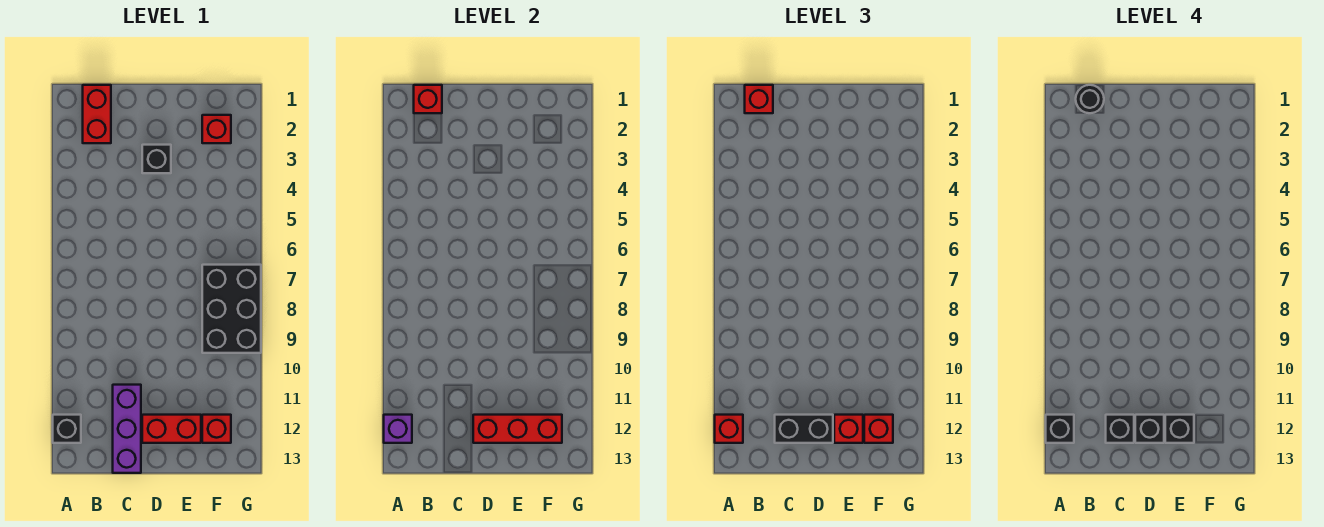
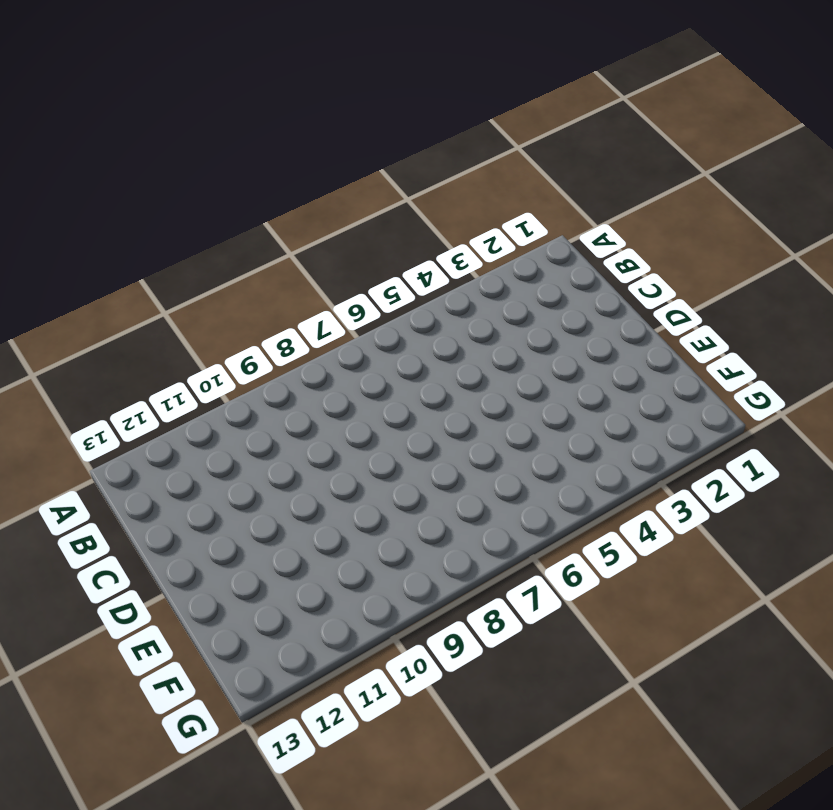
none -> black 1x1 brick [53,415,81,443]
none -> red 1x2 brick [83,85,111,143]
none -> purple 1x3 brick [113,385,141,473]

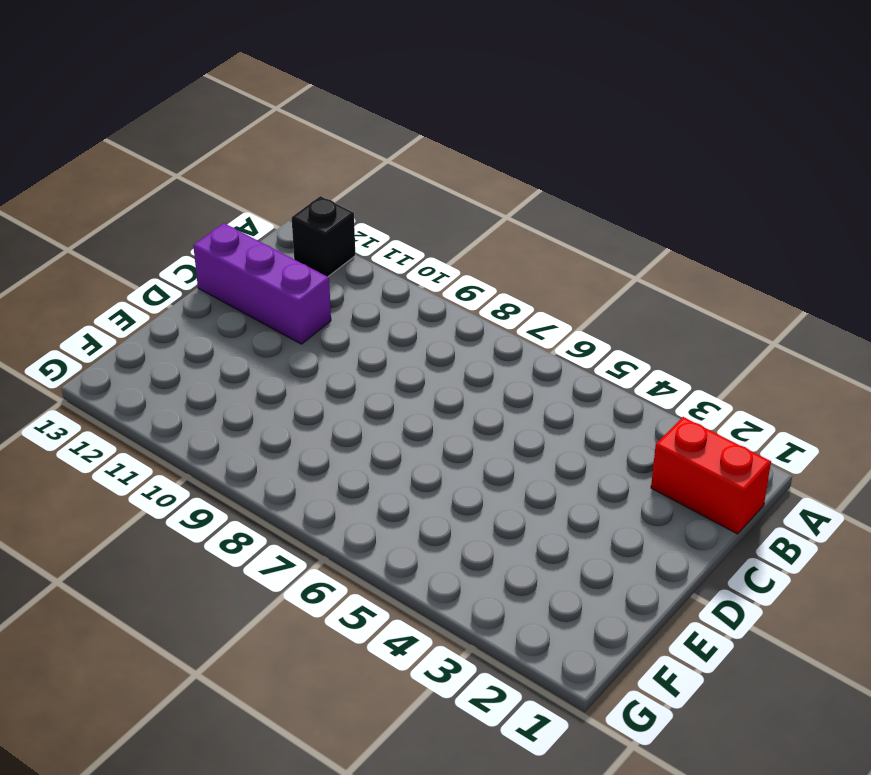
none -> black 1x1 brick [142,145,171,173]
none -> red 1x2 brick [142,415,201,443]
none -> red 1x1 brick [202,115,231,143]

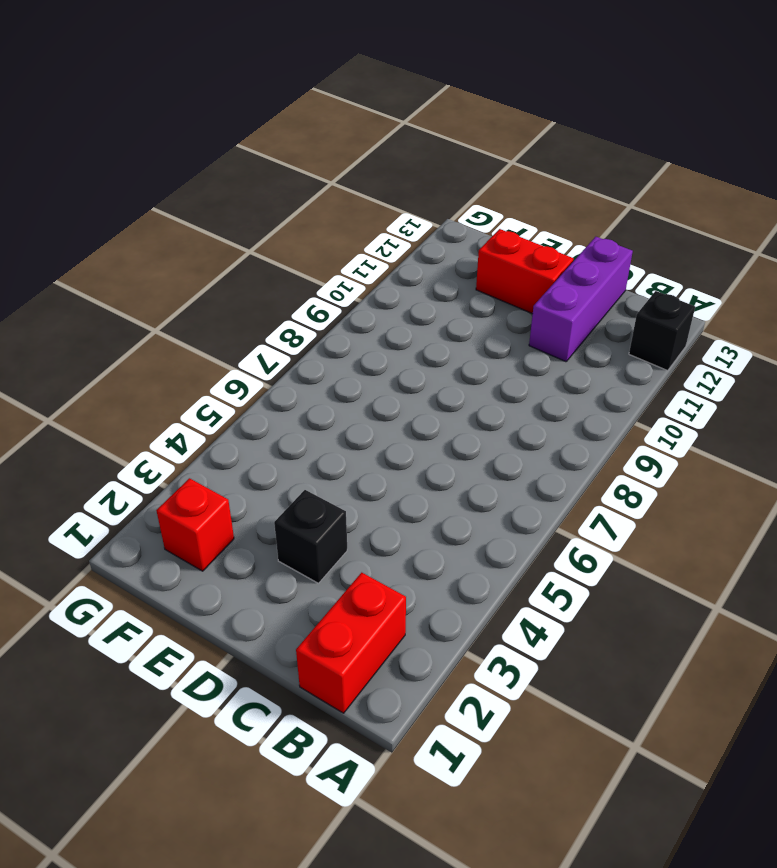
none -> black 2x3 brick [202,265,261,353]
none -> red 1x1 brick [202,415,231,443]
none -> purple 1x1 brick [384,415,412,443]

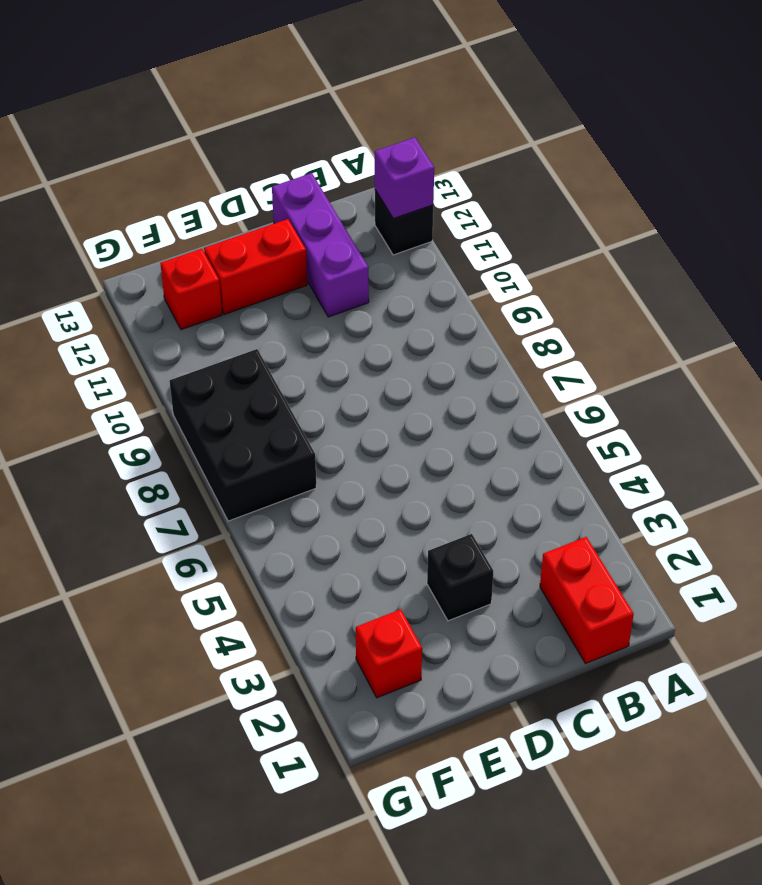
none -> red 1x1 brick [414,85,442,113]
none -> red 1x3 brick [473,415,562,443]
none -> red 1x1 brick [715,415,743,443]

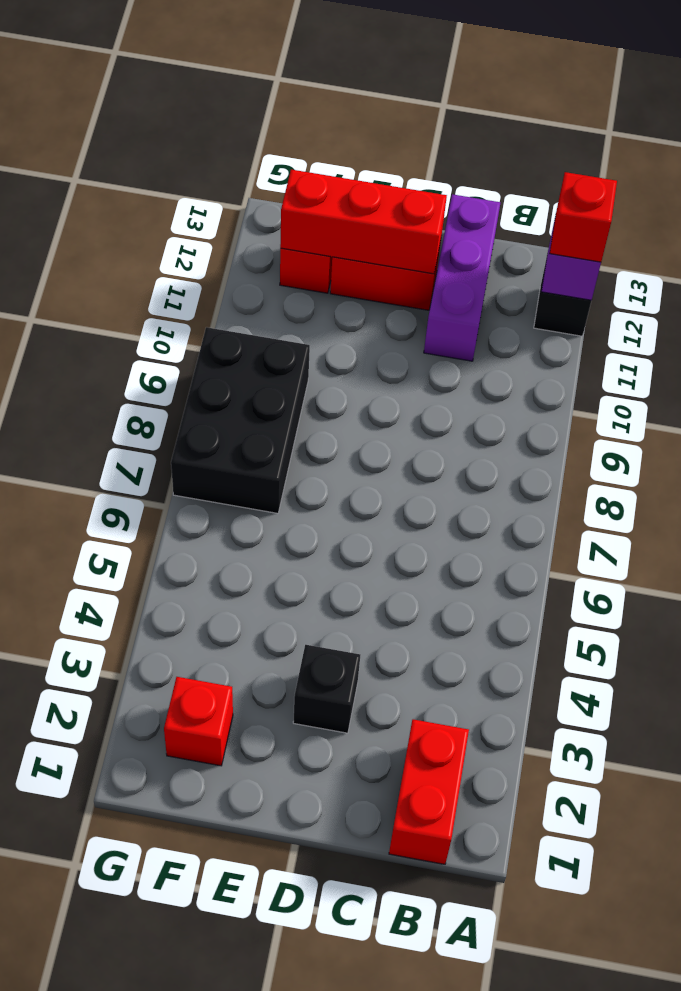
none -> red 1x1 brick [414,85,442,113]
none -> red 1x1 brick [745,85,773,113]
none -> black 1x2 brick [775,415,833,443]

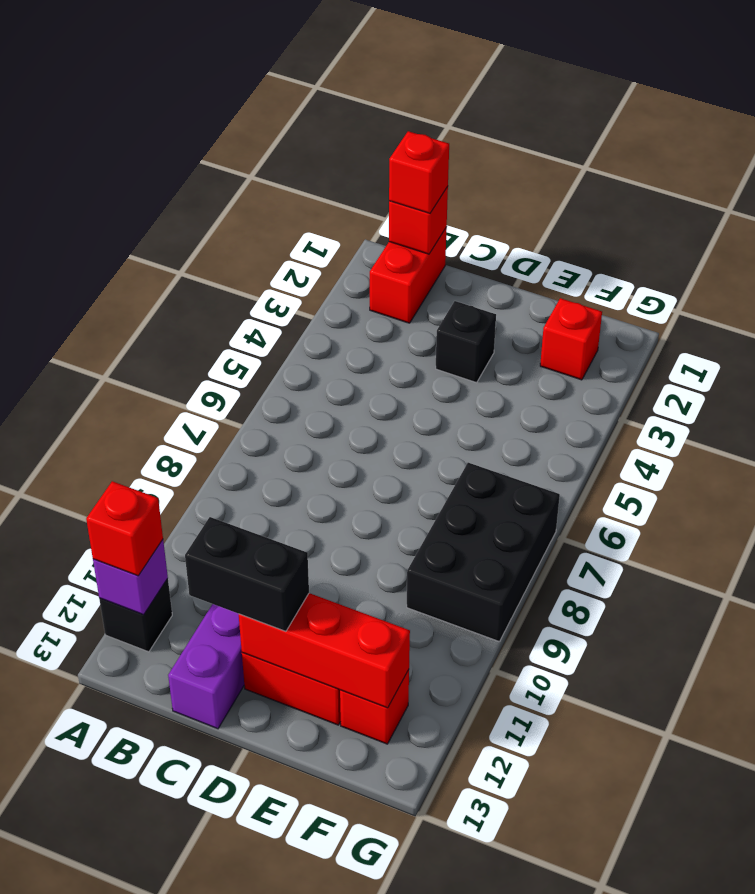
none -> red 1x1 brick [834,415,863,443]
none -> red 1x1 brick [864,415,893,443]
none -> black 1x1 brick [1046,415,1074,443]

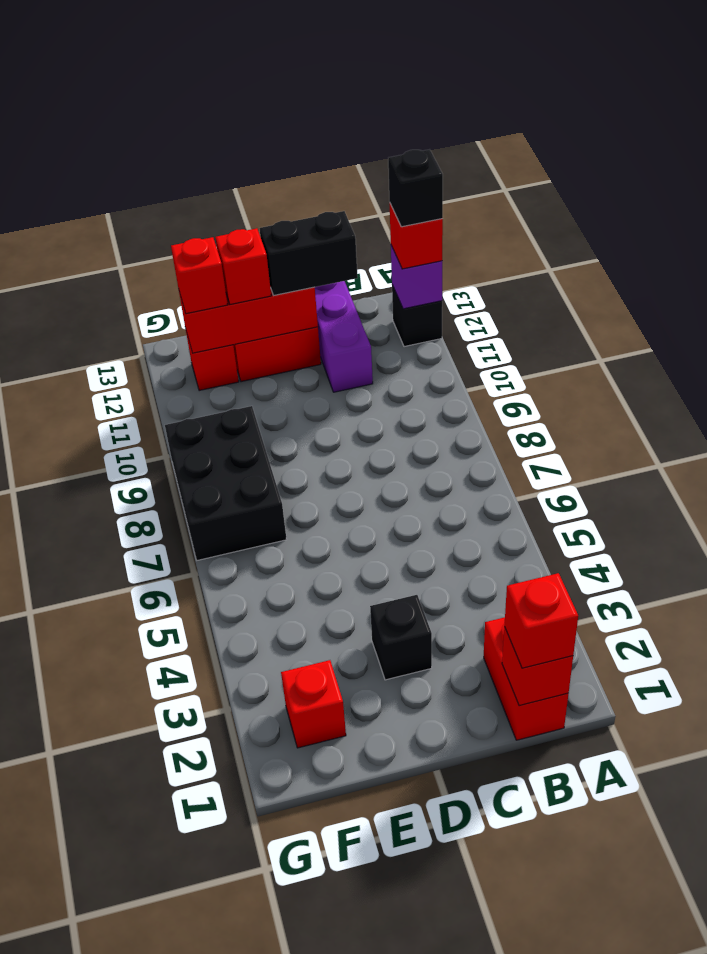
none -> black 1x1 round brick [1076,85,1104,113]
none -> black 1x1 brick [1106,415,1134,443]
none -> black 1x1 brick [1135,415,1164,443]

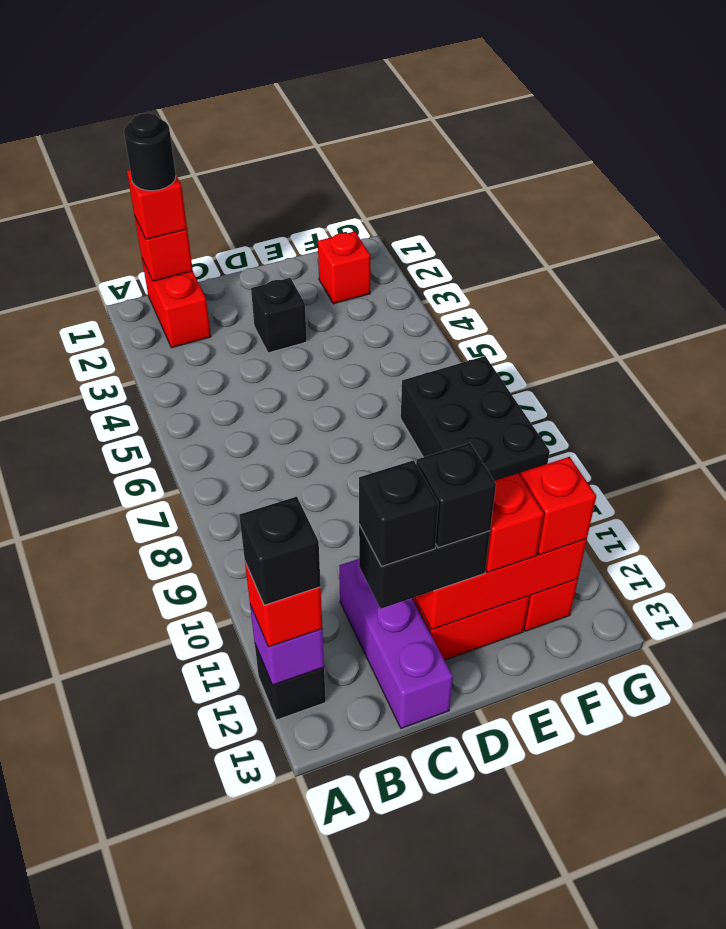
none -> black 1x1 brick [1165,415,1194,443]

